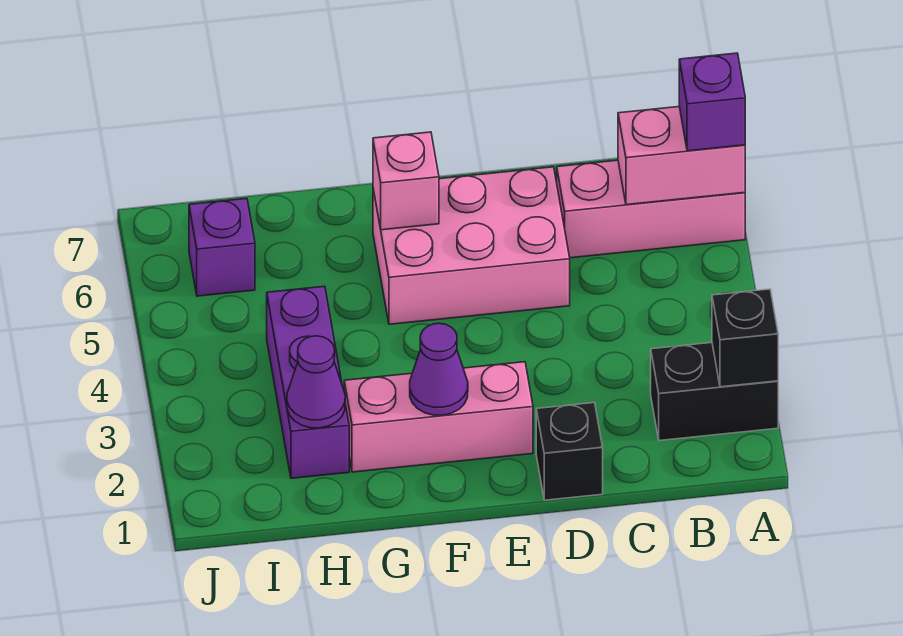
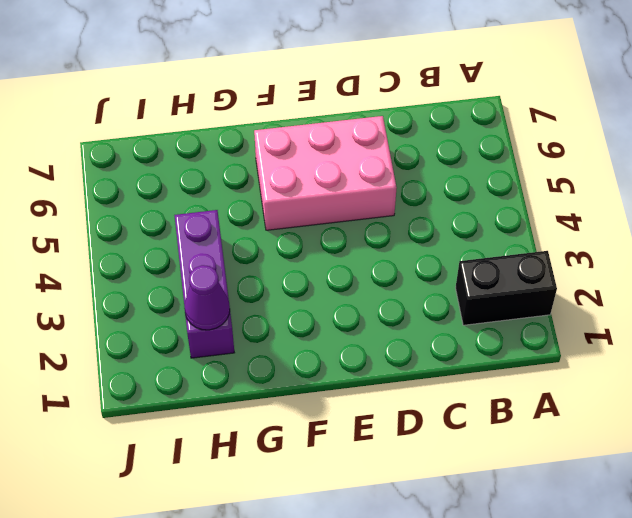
none -> pink 1x3 brick [557,160,745,258]
none -> black 1x1 brick [536,403,603,500]
none -> pink 1x3 brick [344,362,533,472]

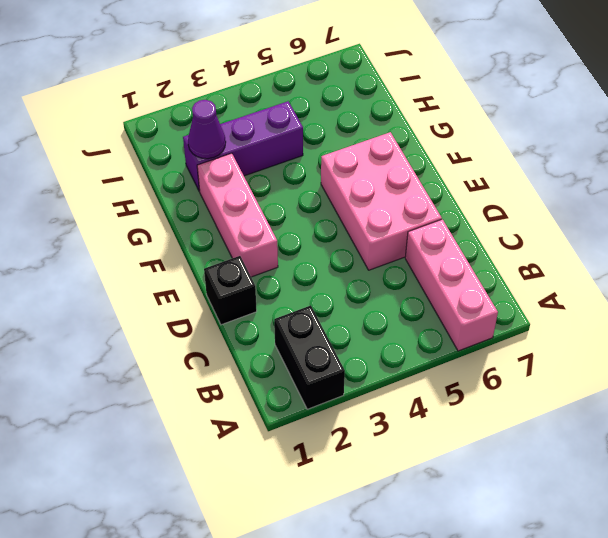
none -> purple 1x1 brick [189,198,255,296]
none -> black 1x1 brick [712,289,778,387]
none -> pink 1x2 brick [618,107,745,205]

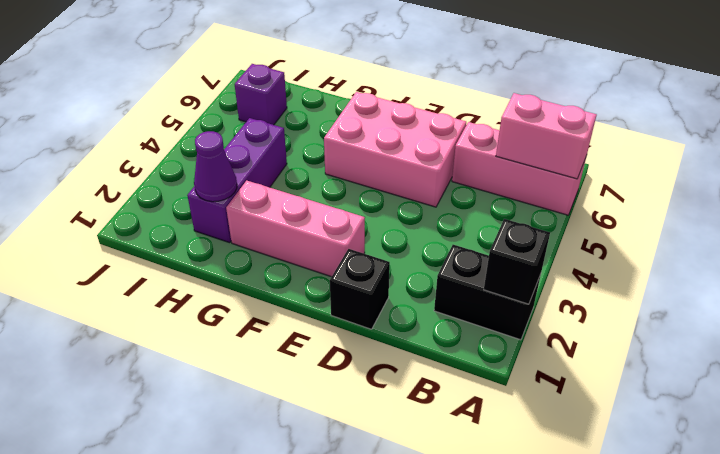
none -> purple 1x1 cone [410,323,468,415]
none -> pink 1x1 brick [373,132,439,230]
none -> purple 1x1 brick [679,53,745,151]

